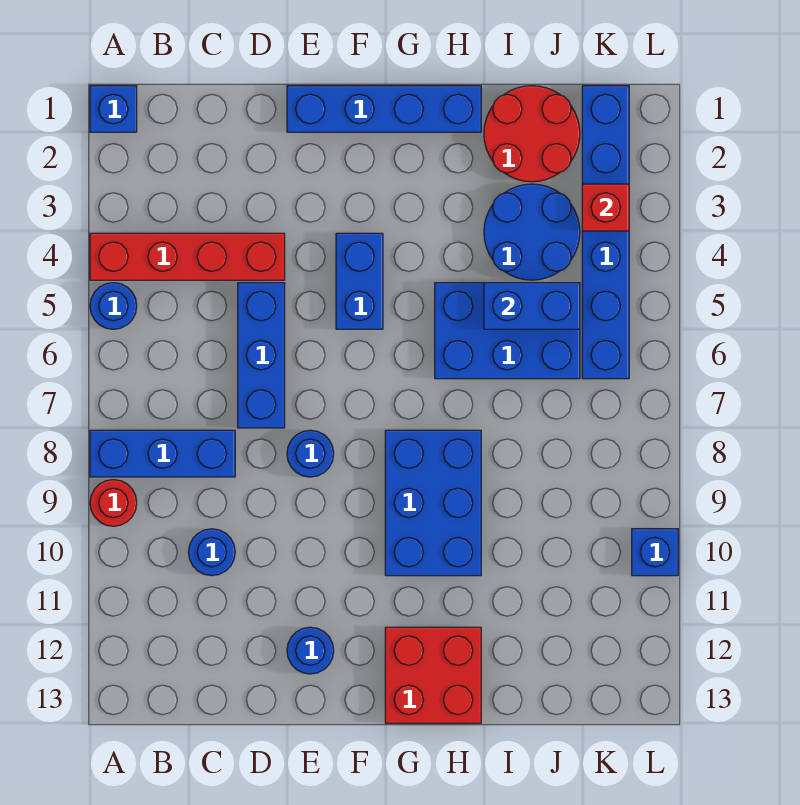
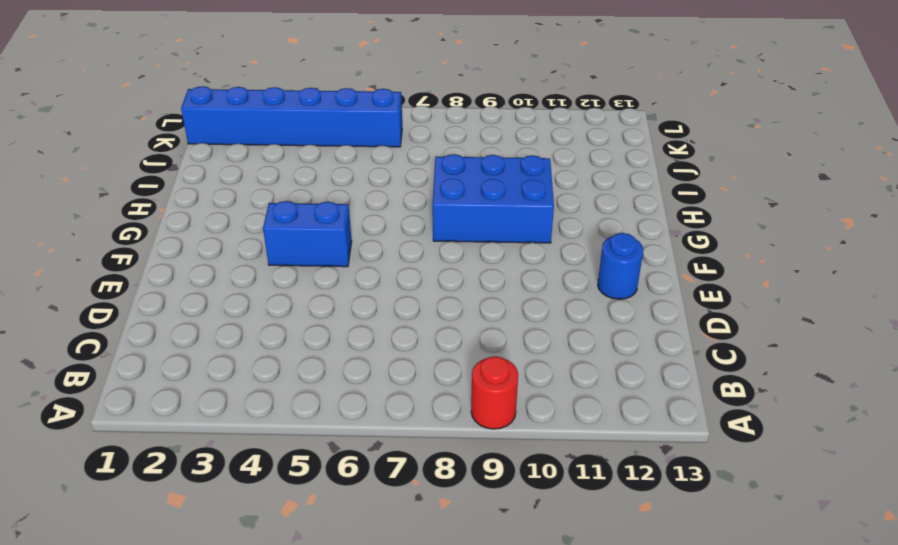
none -> blue 1x1 brick [90,86,137,132]
none -> red 1x4 brick [90,233,285,280]
none -> blue 1x1 round brick [90,283,137,329]

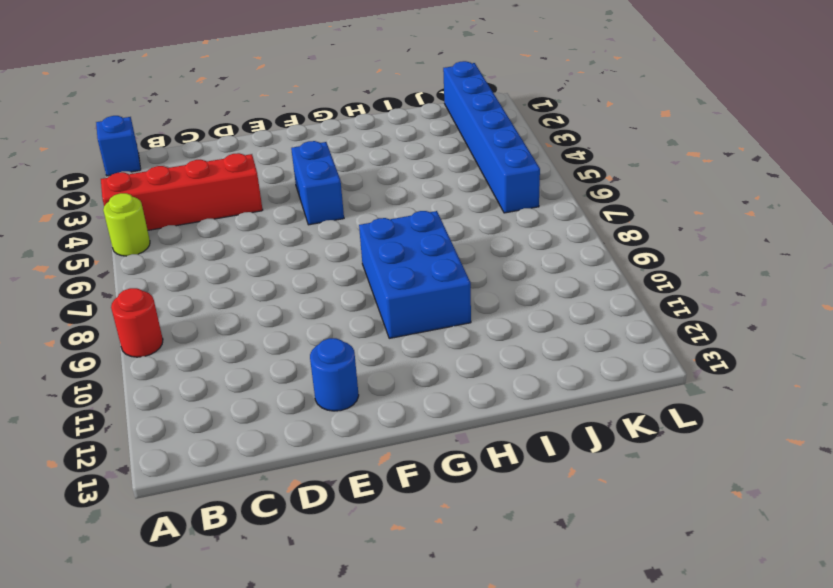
lime 1x1 round brick [103,193,150,256] -> blue 1x1 round brick [90,283,137,329]
none -> blue 1x3 brick [90,430,235,477]
none -> blue 1x1 round brick [188,529,235,576]
none -> blue 1x3 brick [238,283,285,428]

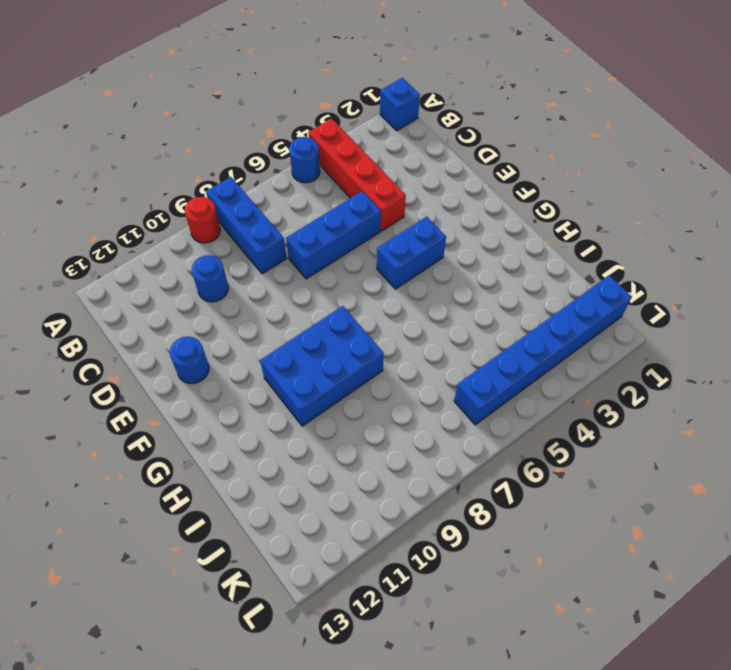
none -> blue 1x4 brick [287,86,481,132]
none -> blue 1x1 round brick [287,430,334,477]
none -> red 2x2 brick [385,627,481,723]

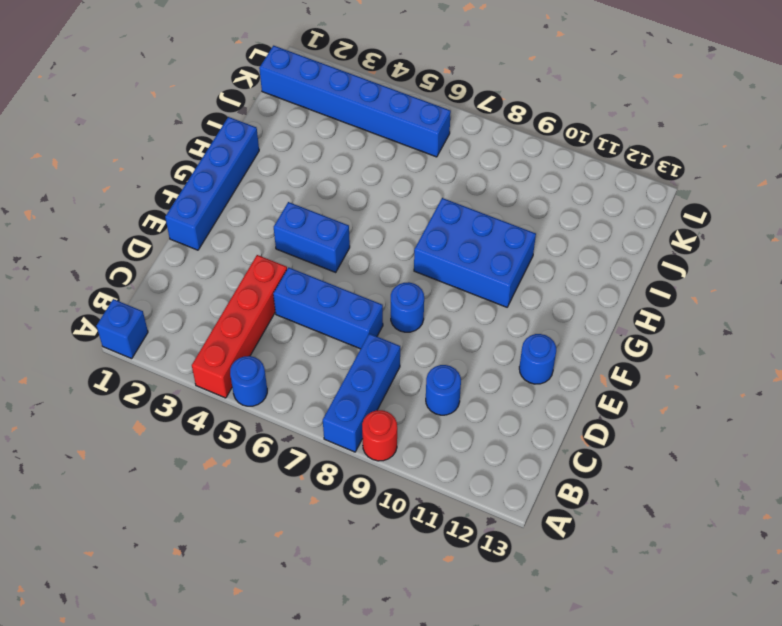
none -> red 2x2 brick [385,627,481,723]
none -> blue 2x3 brick [435,283,580,379]
none -> red 2x2 round brick [484,86,580,182]

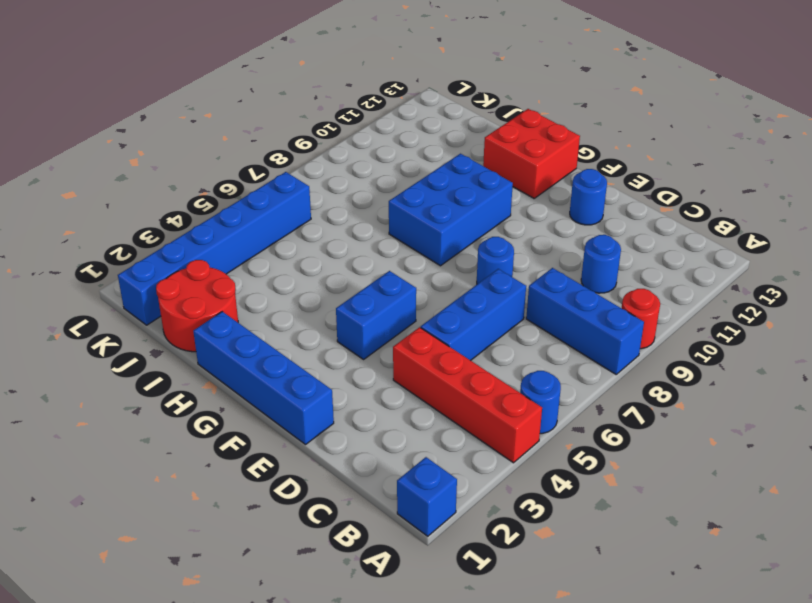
none -> blue 2x3 brick [435,283,580,379]
none -> blue 2x2 round brick [484,184,580,280]
none -> blue 1x1 brick [632,529,678,576]

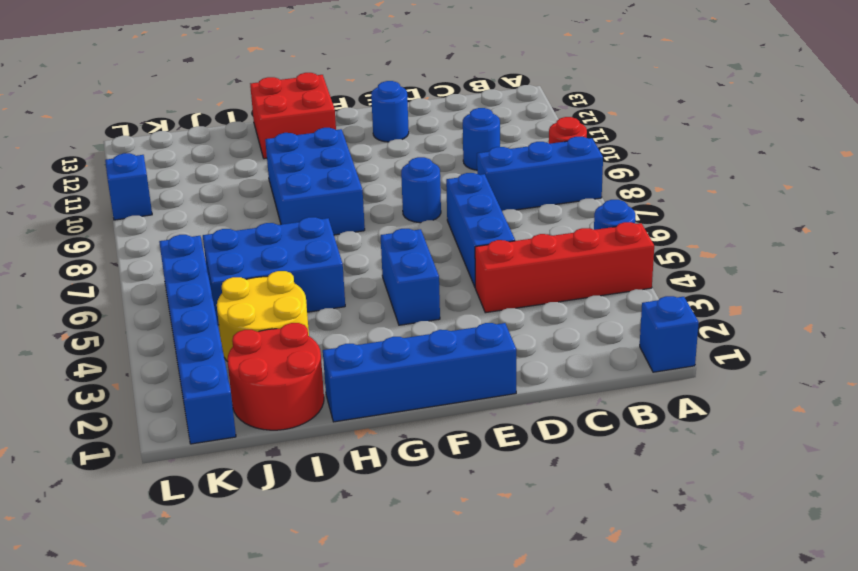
yellow 2x2 round brick [217,271,309,362] -> blue 2x2 round brick [484,184,580,280]
none -> blue 1x2 brick [484,283,580,329]
none -> red 1x1 brick [582,184,629,231]

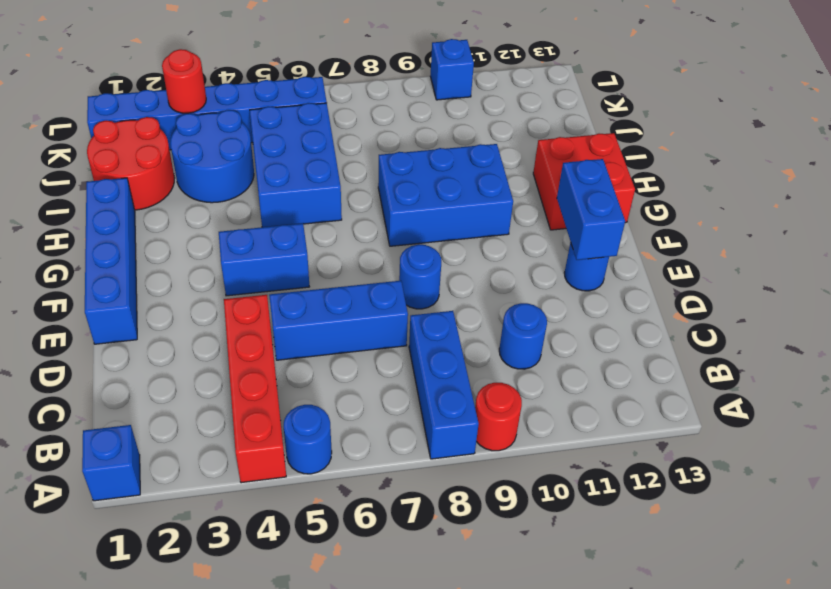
blue 1x2 brick [557,159,625,260] -> blue 1x2 brick moved to [484,283,580,329]
red 1x1 round brick [162,49,206,113] -> red 1x1 brick [582,184,629,231]

